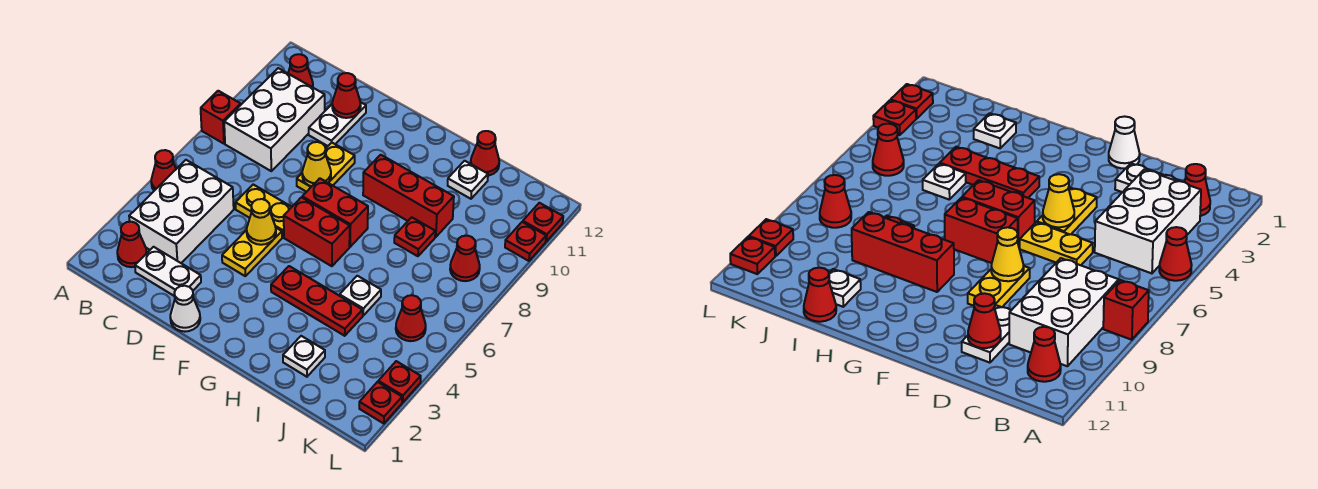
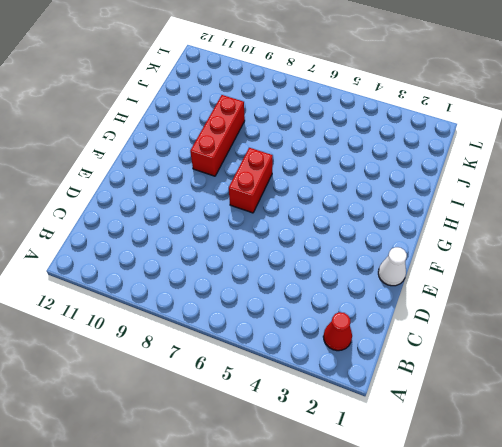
none -> red 1x1 cone [151,150,176,191]
none -> red 1x1 brick [201,91,241,144]
none -> white 2x3 brick [129,160,234,263]
none -> white 2x3 brick [224,68,325,171]

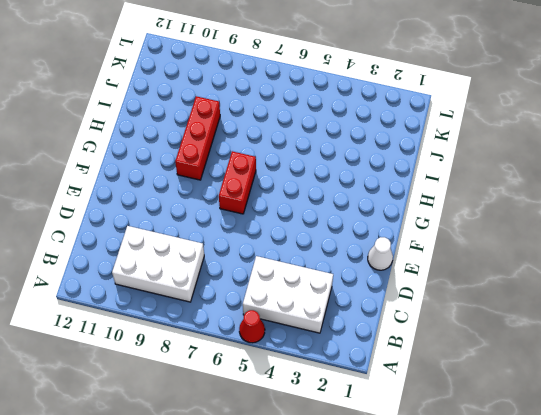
none -> red 1x1 brick [201,91,241,144]
none -> red 1x1 cone [117,222,147,267]
none -> red 1x1 cone [288,54,313,87]
none -> white 1x2 plate [135,247,201,296]

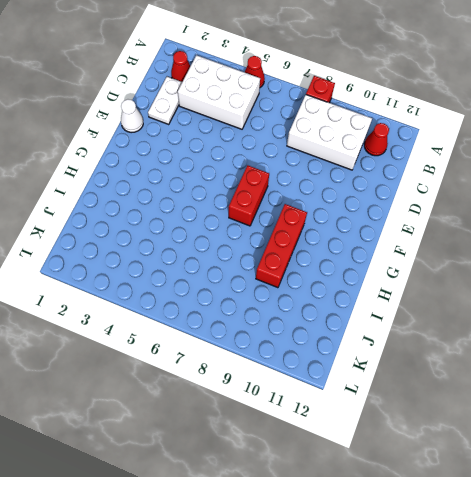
none -> yellow 1x2 plate [235,185,291,237]
none -> white 1x2 plate [309,102,366,146]
none -> yellow 1x2 plate [222,228,282,276]
none -> yellow 1x2 plate [297,143,355,192]

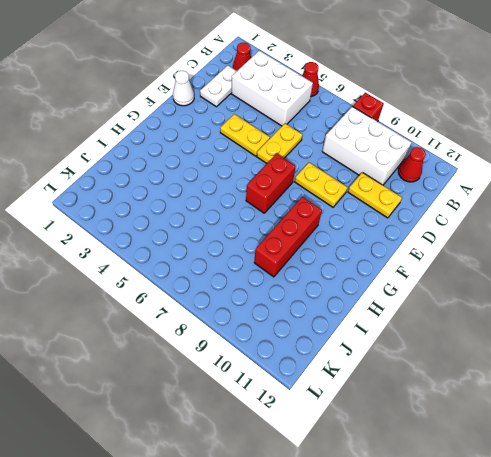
yellow 1x2 plate [348,172,402,218] -> white 1x2 plate [309,102,366,146]
none -> red 1x2 brick [284,197,350,266]
none -> red 1x3 plate [271,266,363,336]
none -> white 1x1 plate [283,336,325,377]
none -> white 1x1 plate [340,276,381,315]

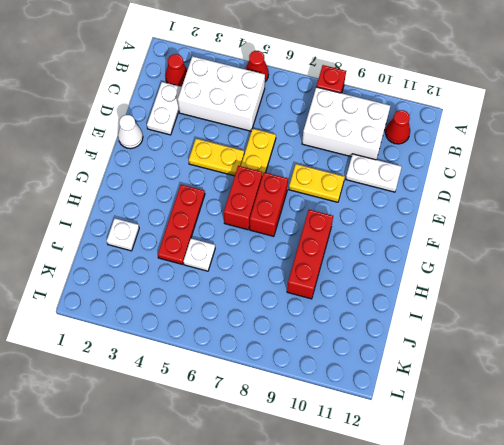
none -> red 1x1 plate [394,217,435,256]
none -> white 1x1 plate [448,161,488,199]
none -> red 1x1 cone [471,131,499,176]
none -> red 1x1 cone [396,295,426,341]

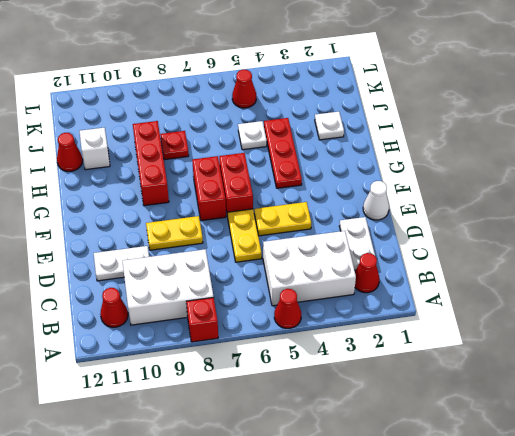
white 1x1 brick [80,128,110,170] -> white 1x1 plate [448,161,488,199]
none -> red 1x1 cone [450,236,480,281]
none -> red 1x1 plate [359,382,402,424]
none -> red 1x1 plate [378,361,421,402]
none -> red 1x1 plate [505,222,546,261]

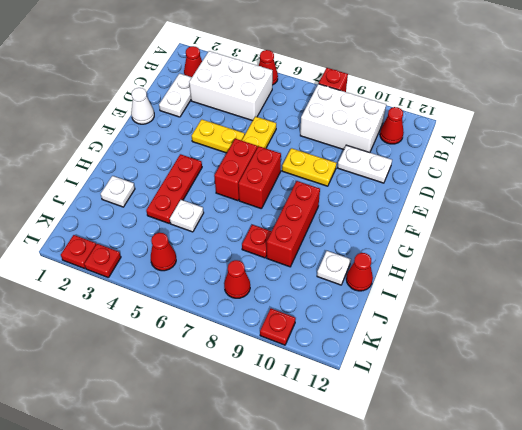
none -> red 1x1 plate [523,203,563,241]
none -> red 1x1 cone [332,73,361,118]
none -> yellow 1x1 cone [247,199,276,245]
none -> yellow 1x1 cone [302,142,331,187]

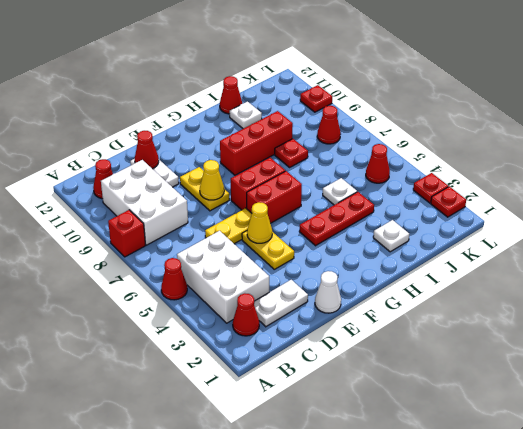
none -> red 1x1 plate [523,203,563,241]

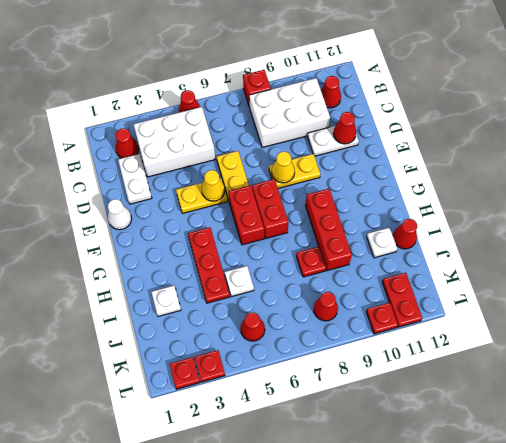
red 1x2 plate [382,273,422,327] -> red 1x1 plate [523,203,563,241]

